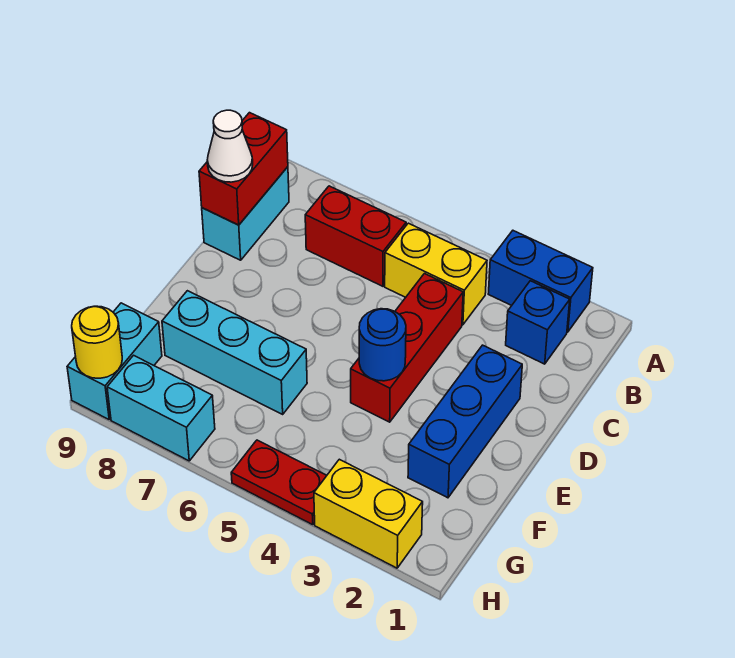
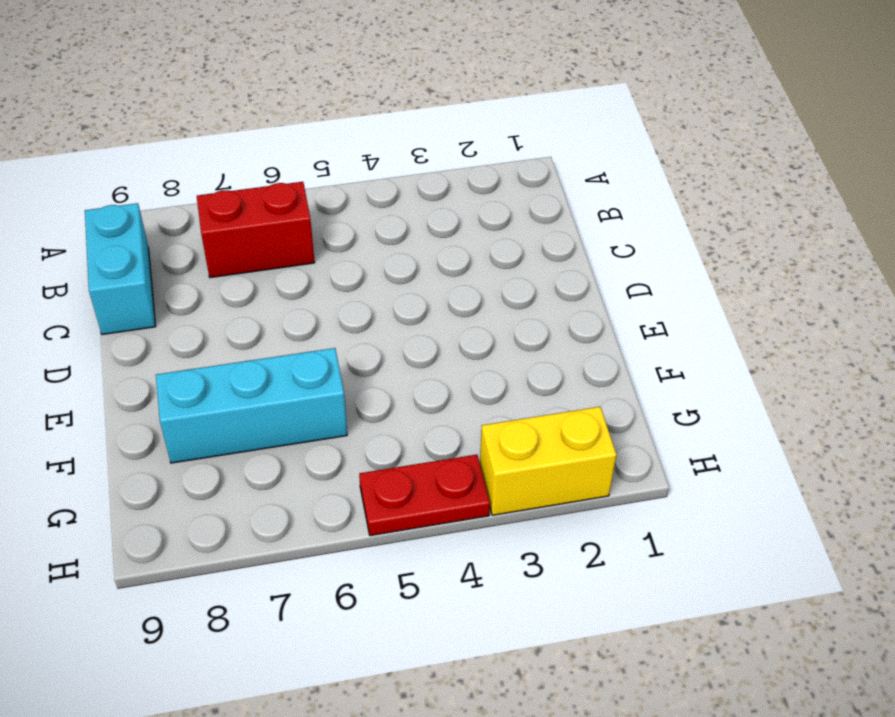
none -> blue 1x2 brick [488,231,593,332]
none -> blue 1x1 brick [506,281,570,364]
none -> yellow 1x2 brick [385,223,487,325]

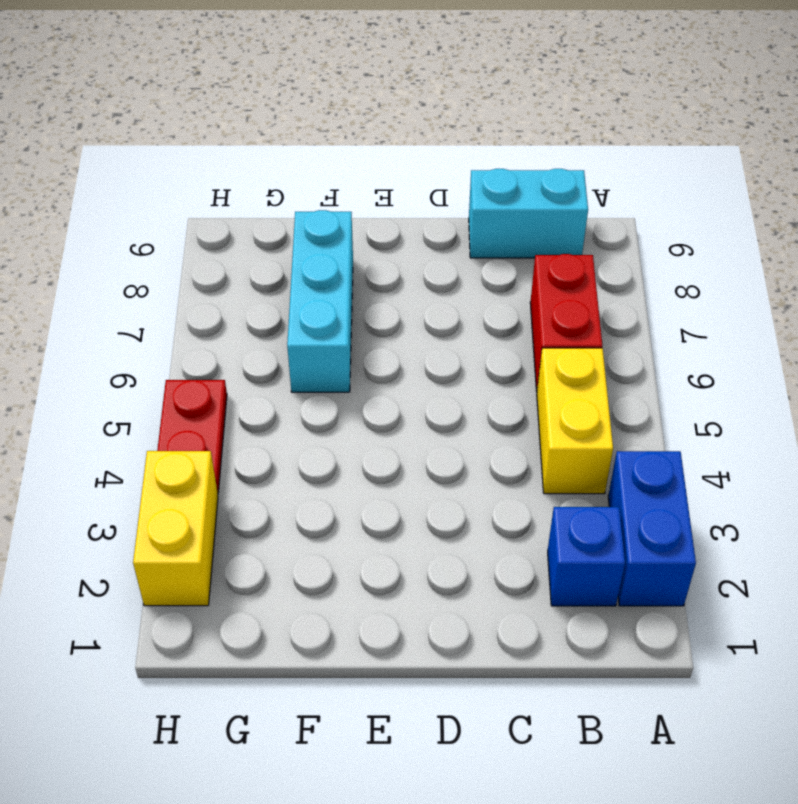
none -> red 1x3 brick [351,274,463,422]
none -> blue 1x3 brick [408,345,522,498]
none -> cyan 1x2 brick [67,303,162,419]

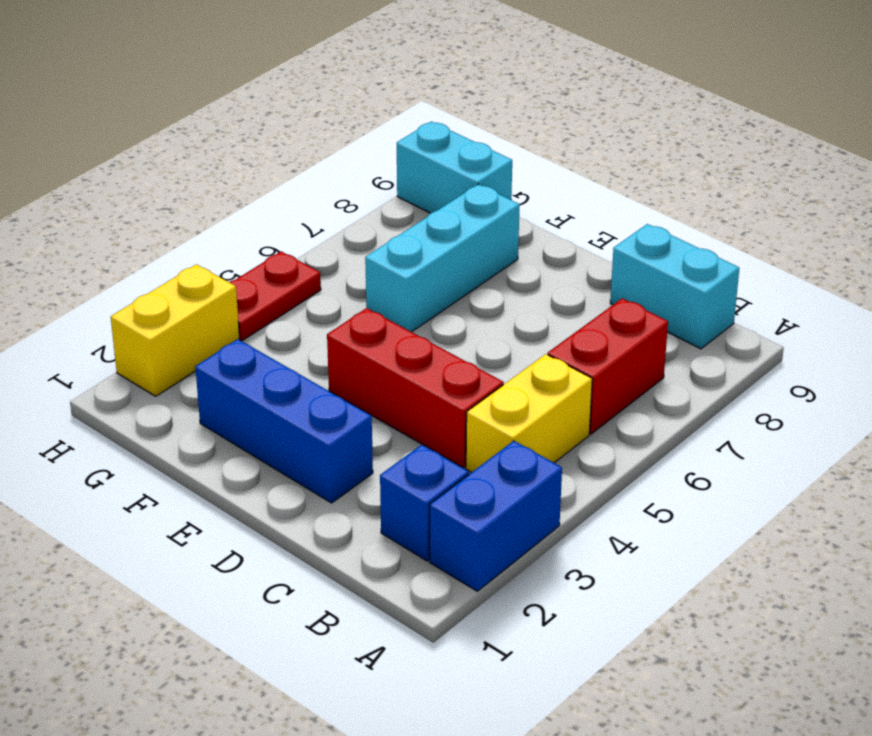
none -> cyan 1x2 brick [107,355,215,461]
none -> red 1x2 brick [199,113,288,225]
none -> blue 1x1 round brick [359,309,406,381]

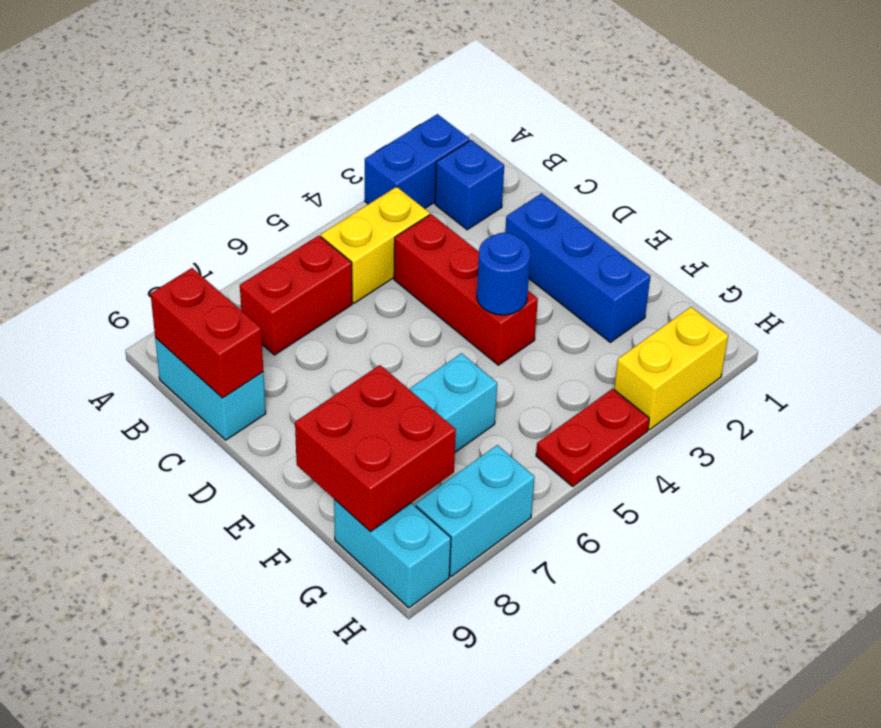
red 2x2 brick [295,365,456,531] -> none
none -> yellow 1x1 round brick [72,306,122,378]
none -> white 1x1 cone [207,110,253,182]

